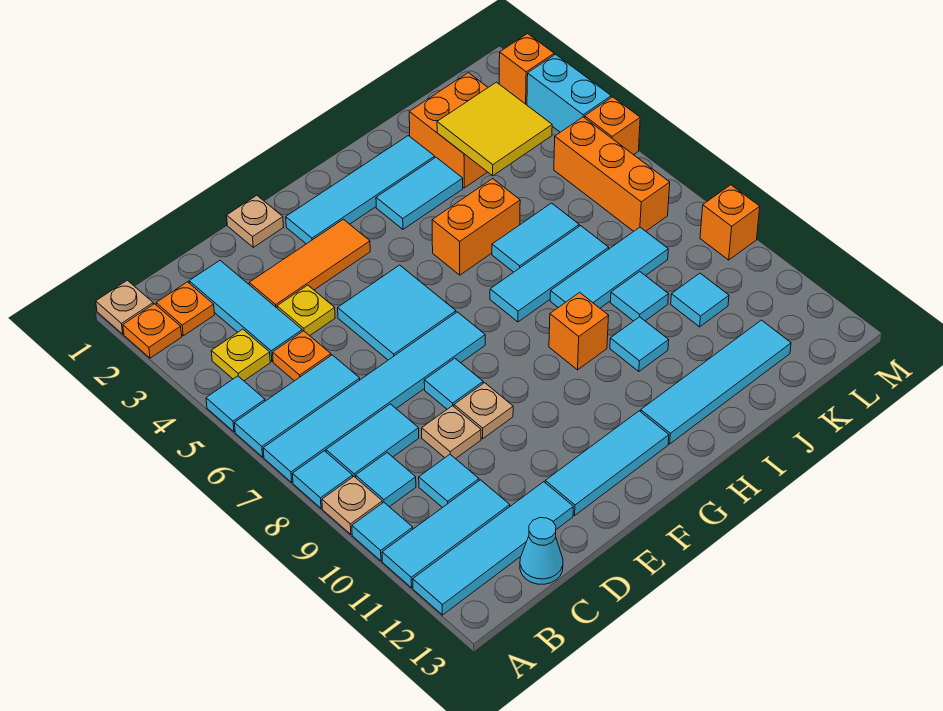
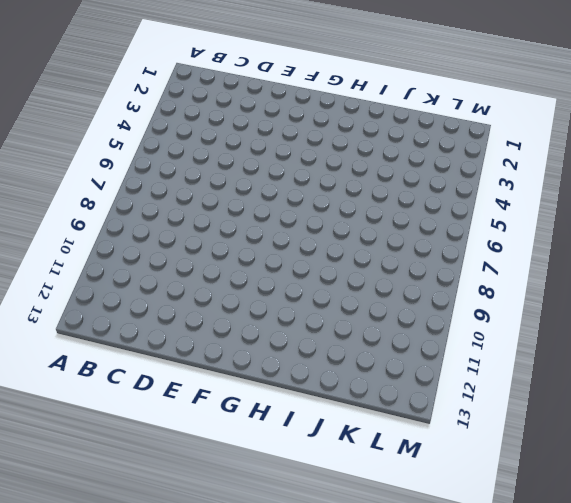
none -> tan 1x1 plate [96,280,153,334]
none -> orange 1x1 plate [123,304,182,358]
none -> cyan 1x1 tile [206,376,265,432]
none -> cyan 1x3 tile [235,355,360,457]

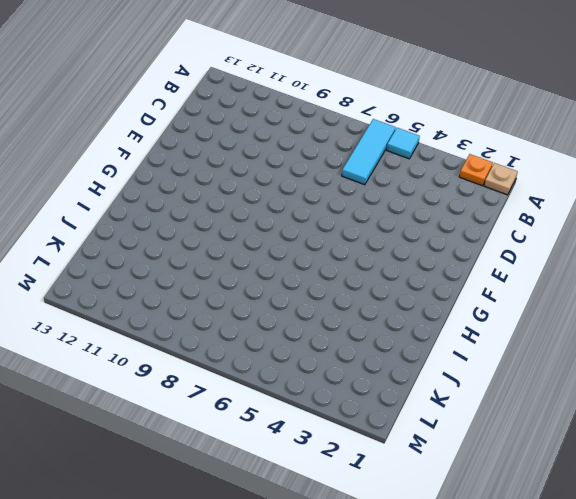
none -> cyan 1x6 tile [263,312,485,482]
none -> cyan 1x1 tile [292,451,353,508]
none -> tan 1x1 plate [322,477,383,534]
none -> cyan 1x1 tile [352,502,413,561]

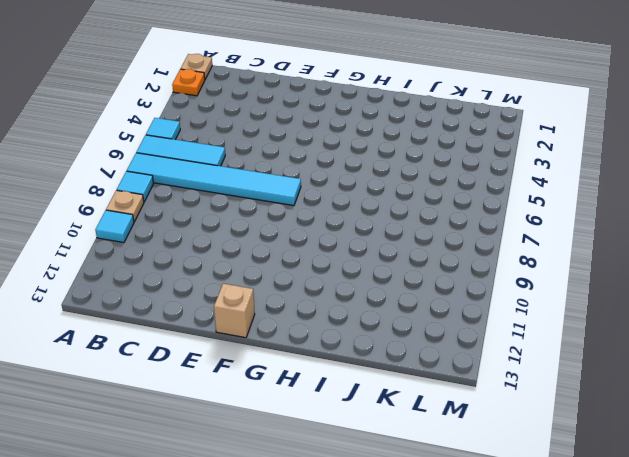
tan 1x1 brick [214,283,255,338] -> none
none -> cyan 1x3 tile [382,480,510,588]
none -> cyan 1x4 tile [413,482,573,615]
none -> orange 1x1 plate [156,282,215,336]
none -> yellow 1x1 plate [211,329,270,381]

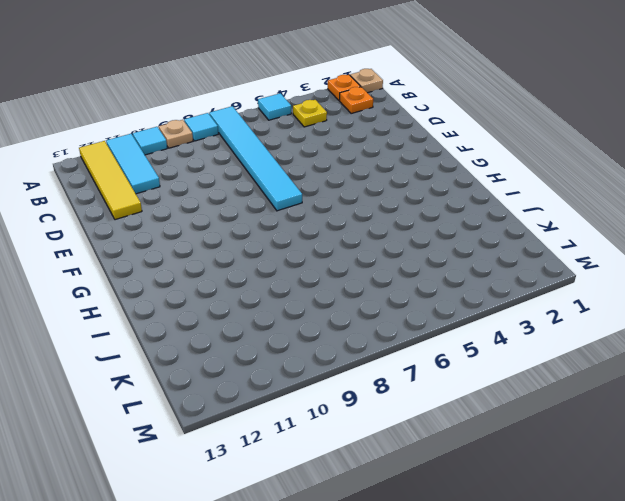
yellow 1x4 tile [79,141,142,220] -> cyan 1x4 tile [413,482,573,615]
none -> cyan 1x3 tile [235,355,360,457]
none -> cyan 1x2 tile [326,404,419,478]
none -> cyan 1x1 tile [356,453,416,507]
none -> cyan 1x3 tile [189,261,302,361]

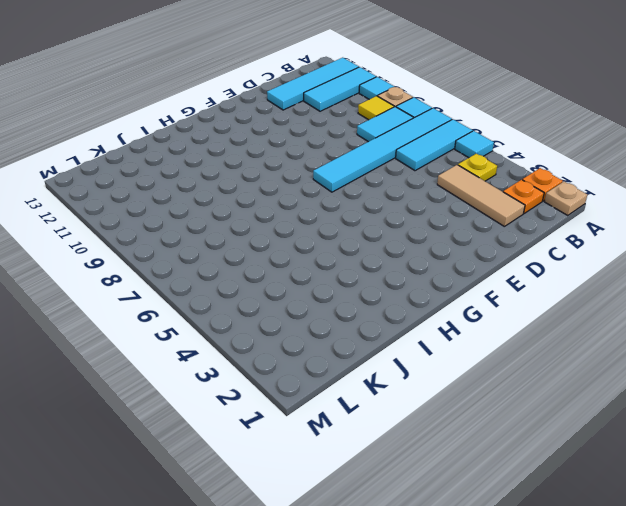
yellow 1x1 tile [358,96,394,120] -> cyan 1x1 tile [356,453,416,507]
tan 1x3 tile [437,165,525,227] -> cyan 1x3 tile [189,261,302,361]
none -> orange 1x1 plate [273,331,331,381]
none -> cyan 1x1 tile [419,455,479,508]
none -> cyan 1x1 cone [520,518,563,584]
none -> orange 1x3 tile [249,219,370,308]

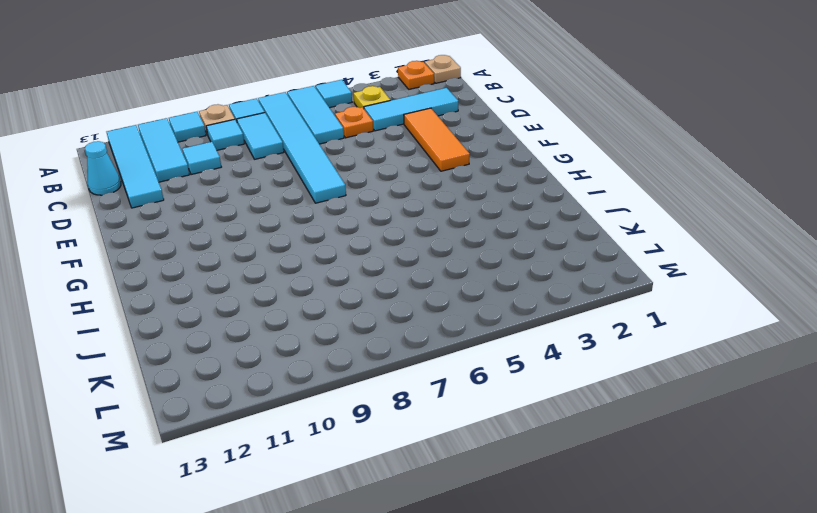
none -> orange 1x1 plate [156,282,215,336]
none -> yellow 1x1 plate [277,285,335,336]
none -> tan 1x1 plate [422,406,481,459]
none -> tan 1x1 plate [227,195,283,247]

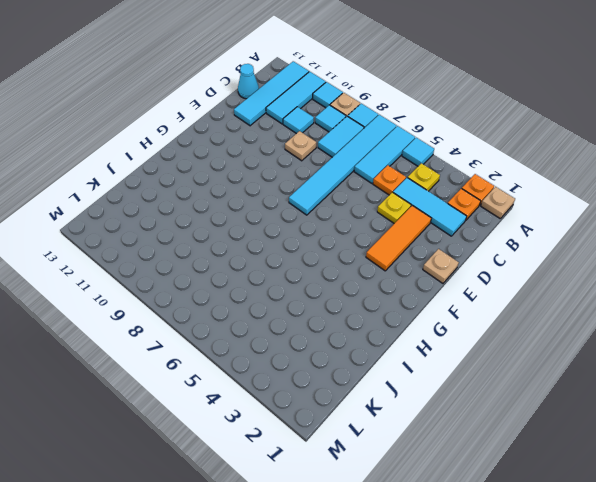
none -> cyan 2x2 tile [338,265,456,360]
none -> cyan 1x1 tile [424,358,483,409]
none -> tan 1x1 plate [454,383,513,439]
none -> cyan 1x3 tile [545,411,669,515]

